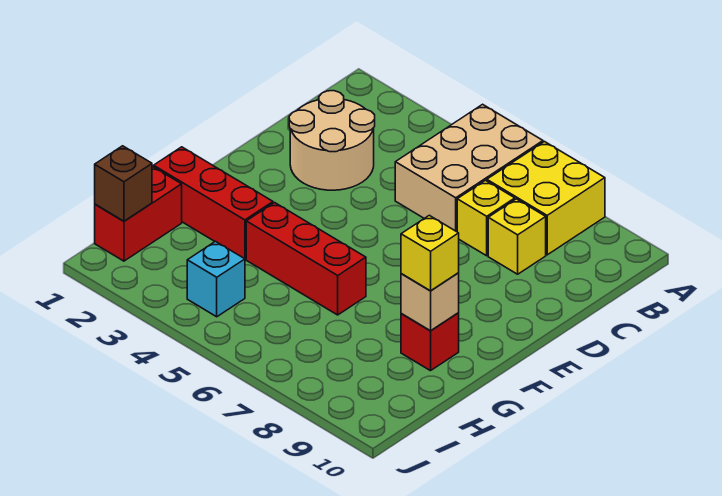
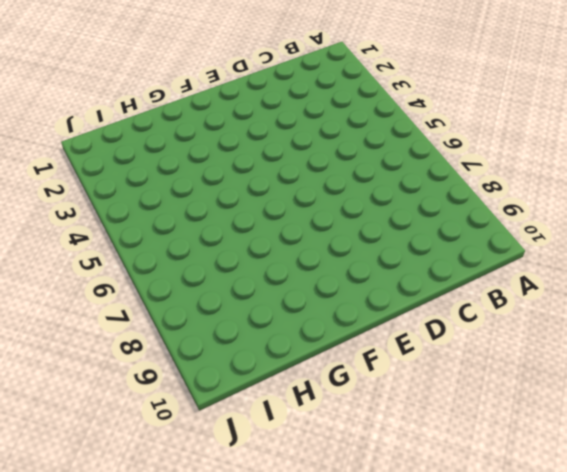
none -> tan 2x3 brick [395,104,543,232]
none -> yellow 2x2 brick [487,142,605,255]
none -> tan 2x2 round brick [289,91,375,190]

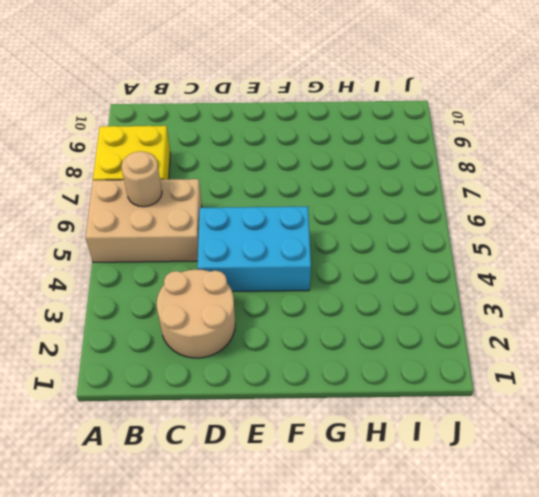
tan 1x1 round brick [121,151,162,207] -> none
cyan 2x3 brick [197,206,311,292] -> none
none -> yellow 1x1 brick [457,180,515,256]
none -> yellow 1x1 brick [488,199,546,274]
none -> red 1x3 brick [154,147,273,259]

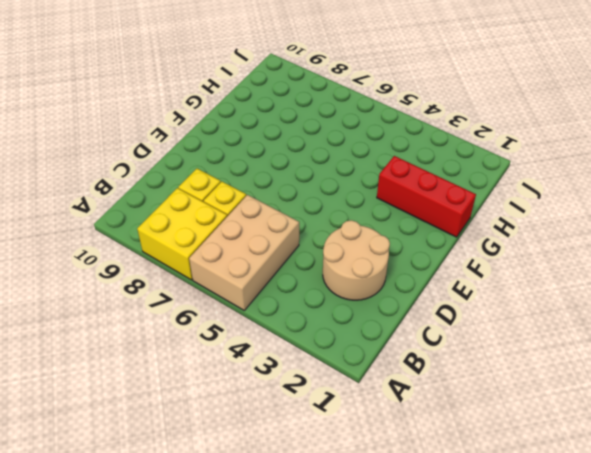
none -> red 1x3 brick [246,203,366,315]
none -> red 1x1 brick [401,313,459,371]
none -> red 1x2 brick [95,166,182,261]

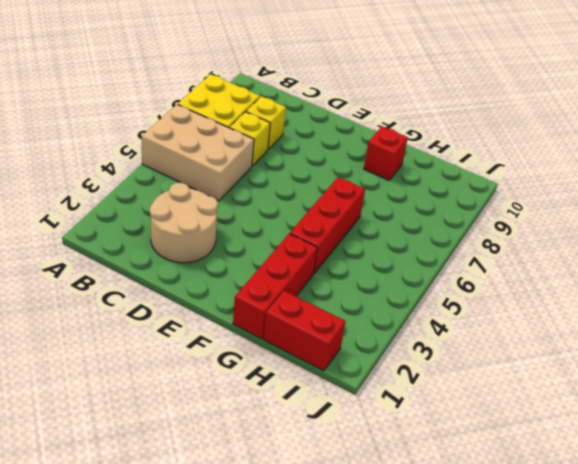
none -> cyan 1x1 brick [187,241,245,317]
none -> tan 1x1 brick [401,273,459,331]
none -> brown 1x1 brick [95,146,152,221]

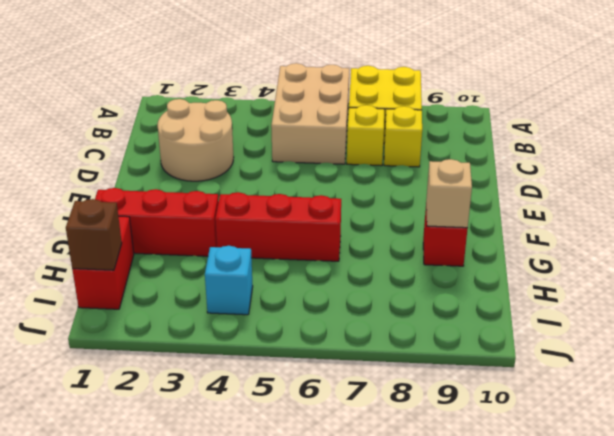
none -> yellow 1x1 brick [401,215,459,291]

